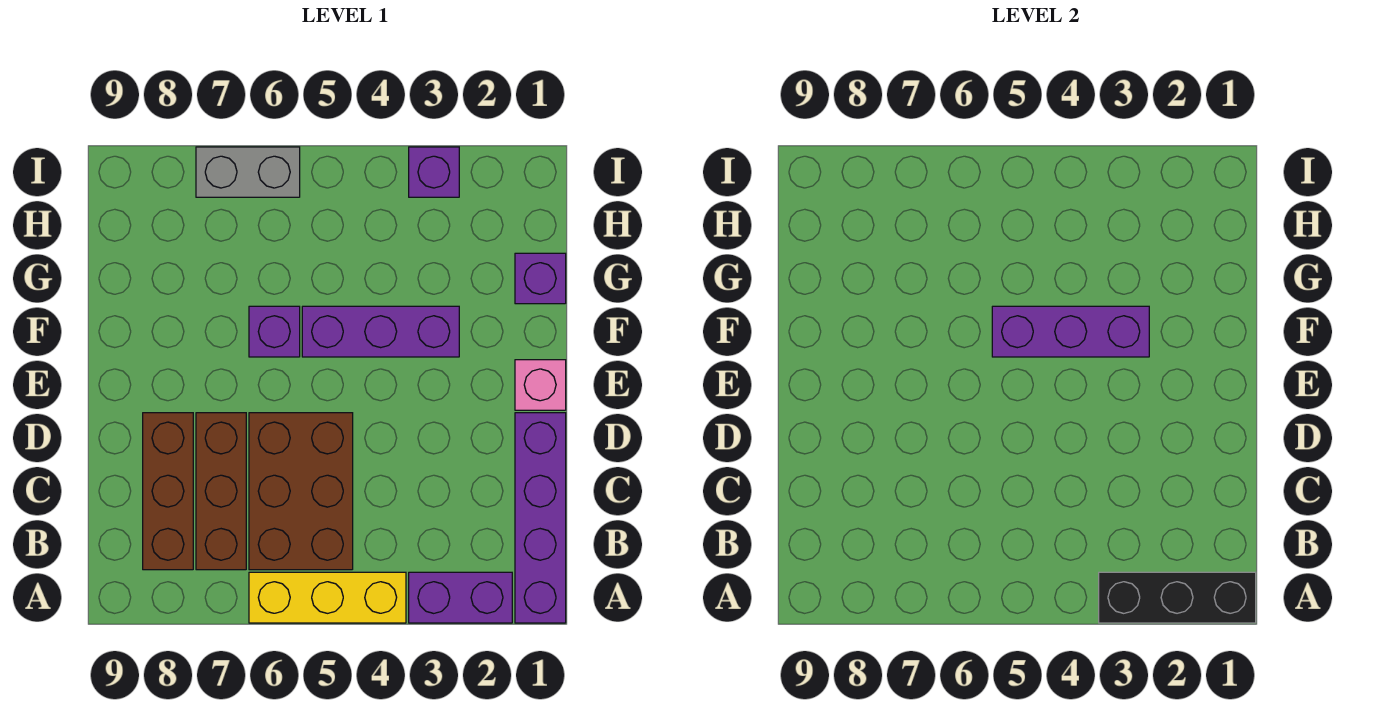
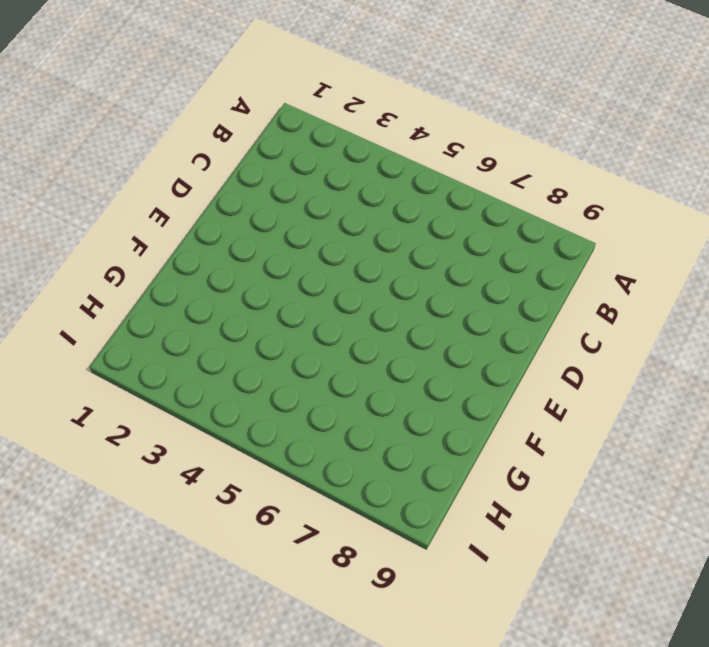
none -> purple 1x4 brick [515,413,566,623]
none -> purple 1x2 brick [409,572,512,623]
none -> yellow 1x3 brick [249,572,406,623]

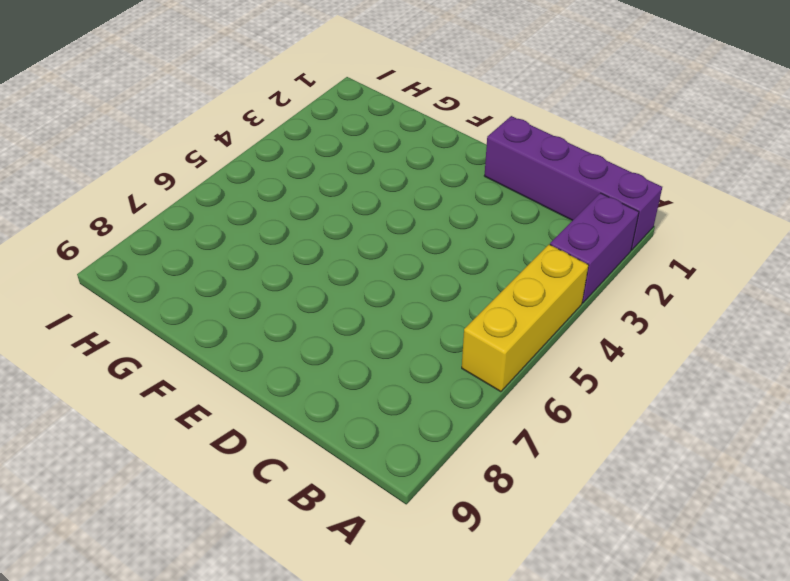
none -> brown 2x3 brick [249,413,353,570]
none -> brown 1x3 brick [196,413,246,570]
none -> brown 1x3 brick [143,413,193,570]

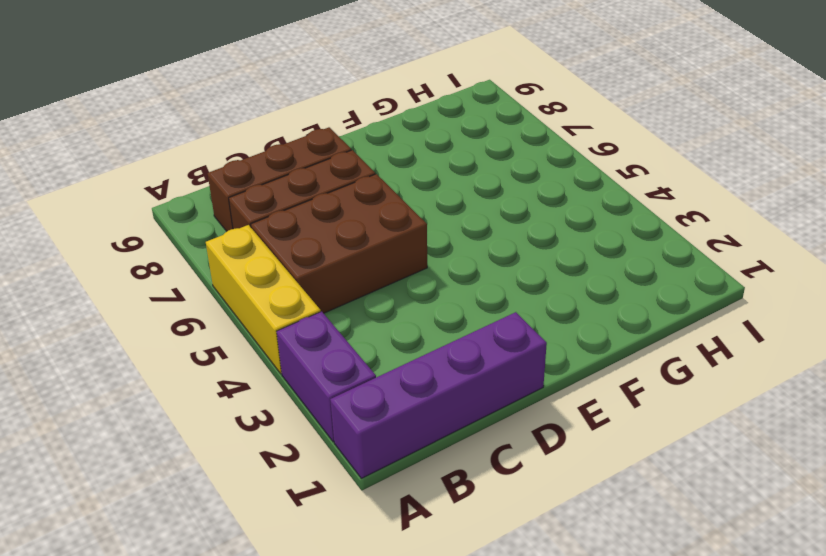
none -> pink 1x1 brick [515,360,566,410]
none -> purple 1x3 brick [302,306,459,357]
none -> purple 1x1 brick [249,306,300,357]

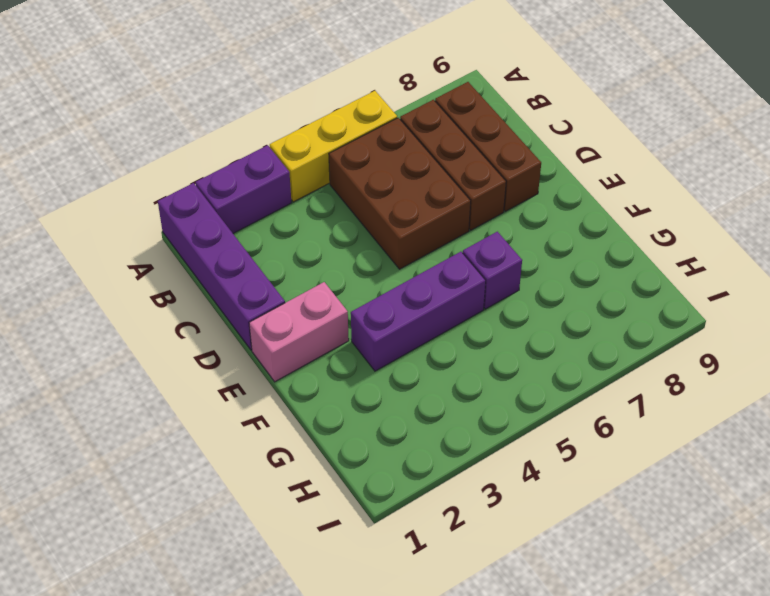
pink 1x2 brick [249,282,349,382] -> pink 1x1 brick [515,360,566,410]
none -> purple 1x1 brick [515,253,566,304]
none -> purple 1x1 brick [409,147,459,197]
none -> grey 1x2 brick [196,147,300,197]

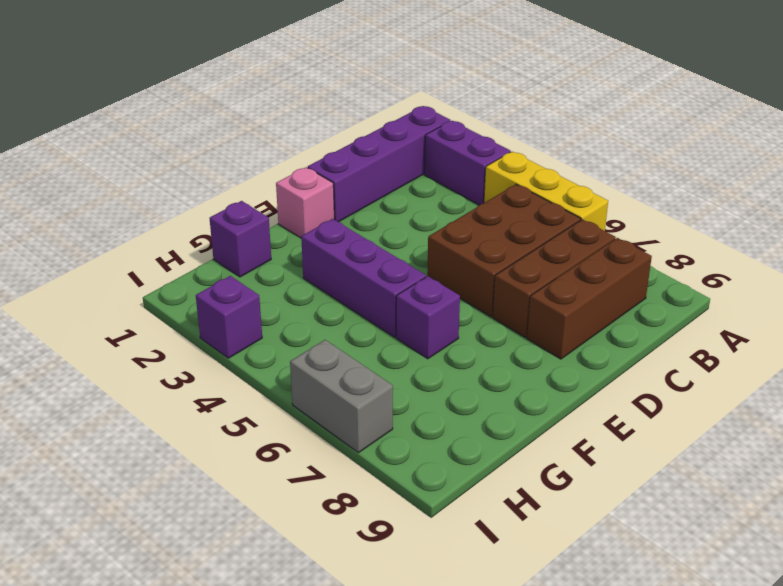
none -> black 1x3 brick [1099,572,1256,623]
none -> purple 1x3 brick [992,306,1149,357]

